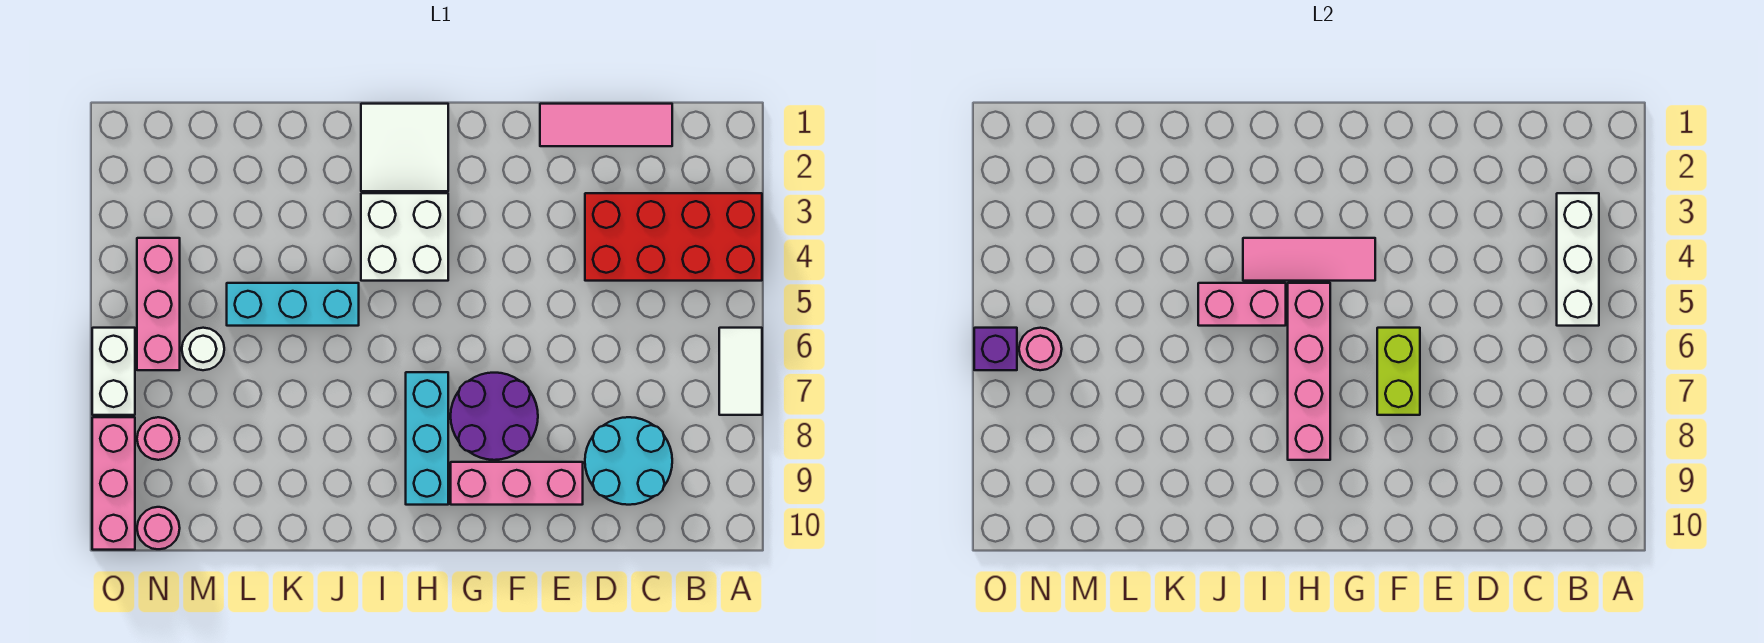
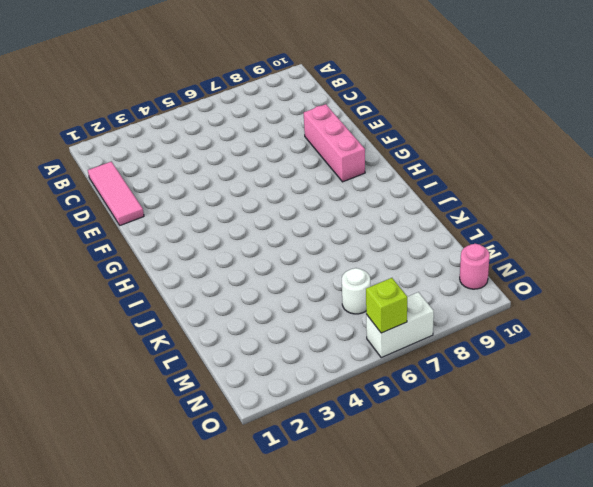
lime 1x1 brick [366,278,407,333] -> purple 1x1 brick [974,328,1017,370]
none -> red 2x4 brick [585,193,762,281]
none -> white 1x2 tile [719,328,762,415]
none -> cyan 2x2 round brick [585,417,672,505]

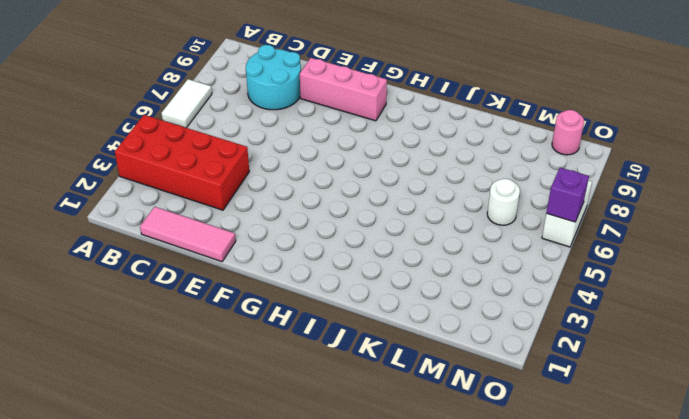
none -> purple 2x2 round brick [451,373,538,460]
none -> white 2x2 tile [361,104,448,191]
none -> white 2x2 brick [361,193,448,281]

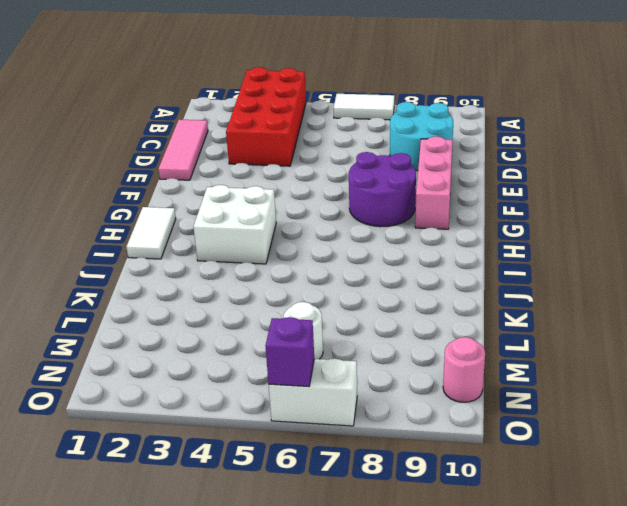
white 1x2 tile [126,207,176,259] -> white 2x2 tile [361,104,448,191]
none -> cyan 1x3 brick [406,372,448,505]
none -> cyan 1x3 brick [227,283,359,326]
none -> pink 1x3 brick [137,238,180,370]

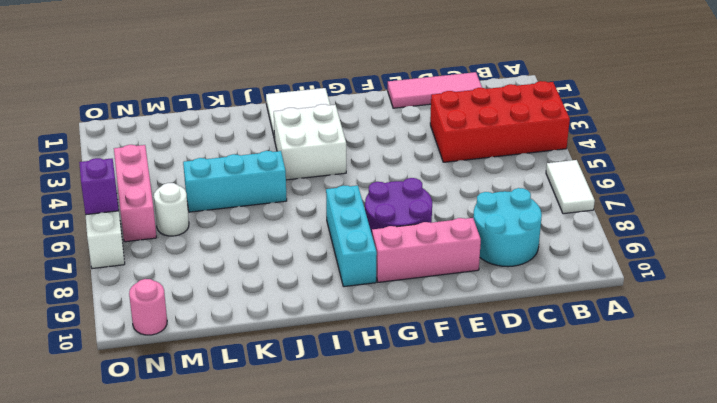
none -> pink 1x1 round brick [137,417,180,460]
none -> pink 1x3 brick [92,417,135,550]
none -> white 1x3 brick [1557,193,1599,326]

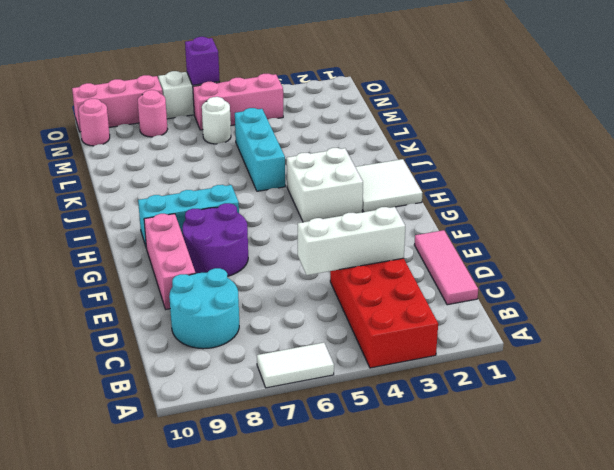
white 1x3 brick [298,207,405,275] -> white 1x3 brick moved to [1557,193,1599,326]
none -> lime 1x2 brick [1377,328,1420,415]
none -> pink 1x3 tile [1243,238,1375,281]
none -> pink 1x4 brick [1288,283,1330,460]

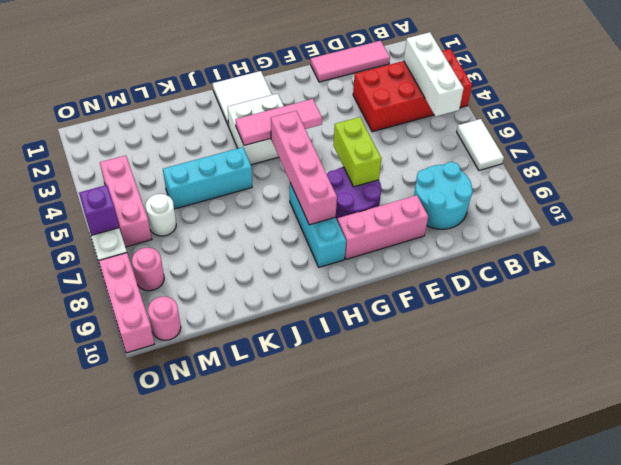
none -> pink 1x2 brick [1198,283,1286,326]
none -> pink 1x1 round brick [1019,328,1062,370]

